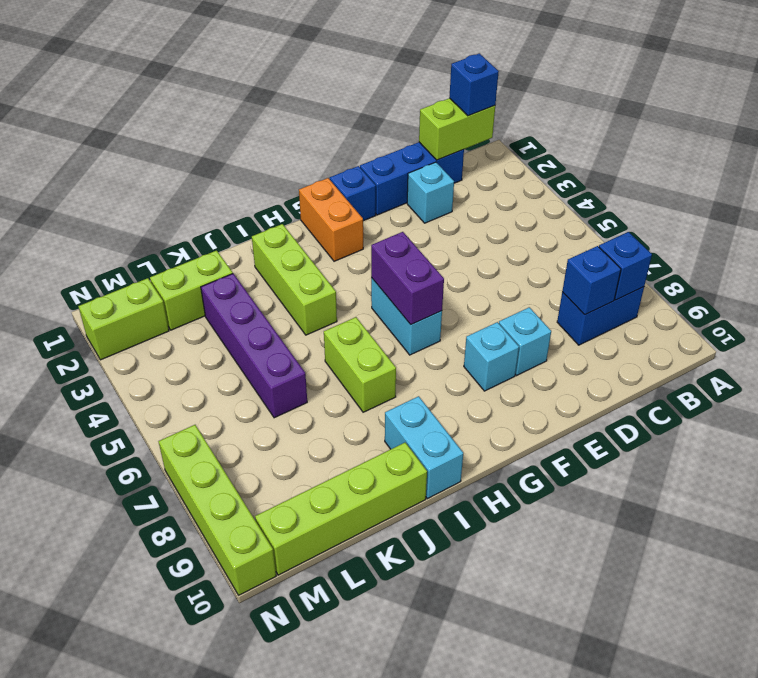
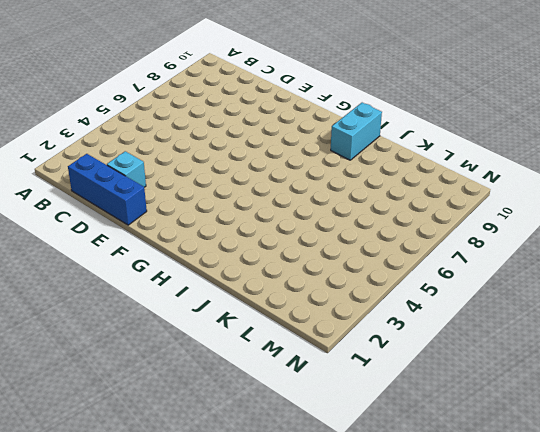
none -> blue 1x2 brick [557,287,644,345]
none -> cyan 1x1 brick [499,307,551,375]
none -> blue 1x1 brick [330,166,376,221]

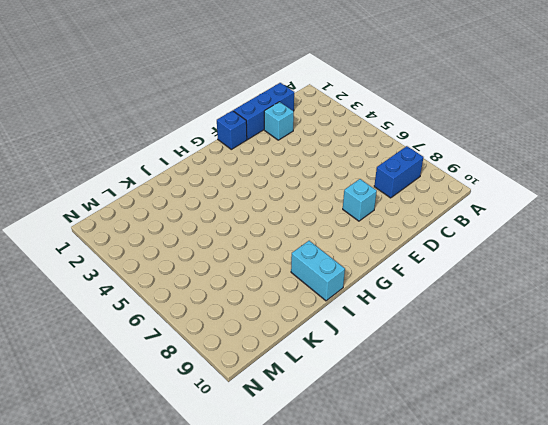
none -> cyan 1x1 brick [464,322,519,391]
none -> orange 1x2 brick [299,178,363,261]
none -> cyan 1x2 brick [371,278,442,355]

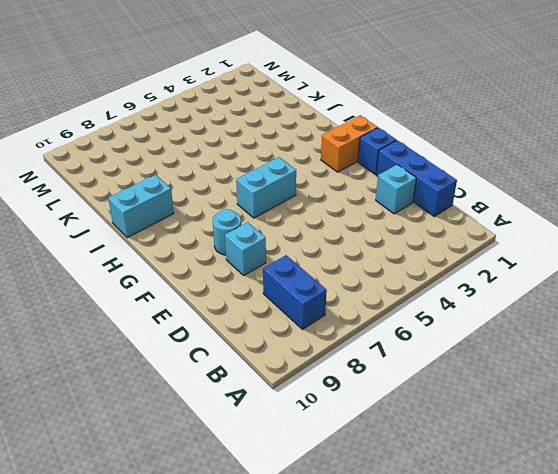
cyan 1x1 round brick [213,209,241,255] -> cyan 1x1 brick [464,322,519,391]
none -> lime 1x3 brick [252,224,337,335]
none -> lime 1x2 brick [324,317,396,412]
none -> lime 1x4 brick [255,442,427,575]

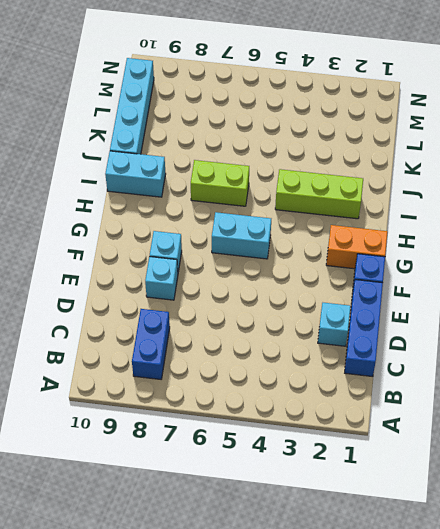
cyan 1x4 brick [110,58,154,154] -> lime 1x4 brick [255,442,427,575]
none -> lime 1x2 brick [150,250,233,330]
none -> purple 1x4 brick [201,274,307,418]
none -> lime 1x2 brick [78,278,169,360]

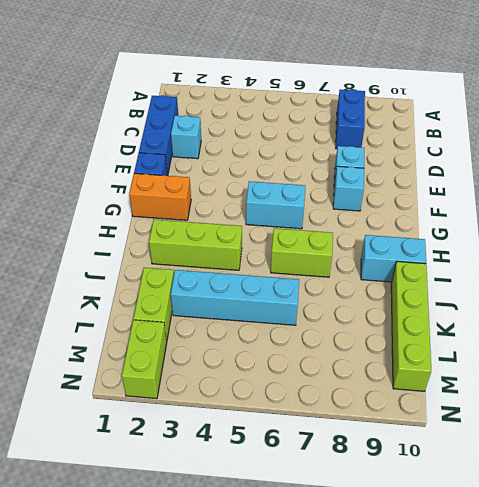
cyan 1x4 brick [171,270,299,325] -> purple 1x4 brick [201,274,307,418]
none -> lime 1x4 brick [158,425,276,595]
none -> lime 1x2 brick [419,98,495,160]
none -> blue 1x1 brick [599,232,652,300]

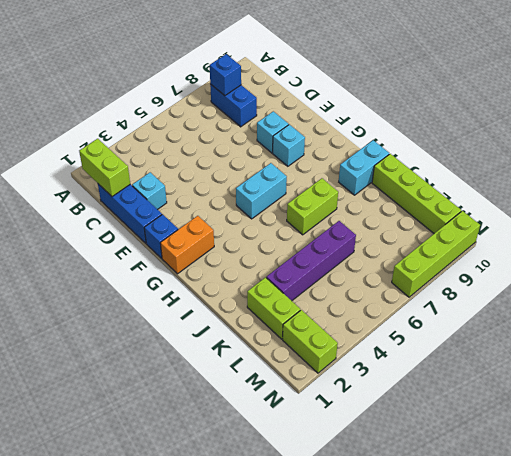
none -> lime 1x3 brick [252,224,337,335]
none -> blue 1x1 brick [562,246,621,315]
none -> purple 1x2 brick [371,232,444,325]

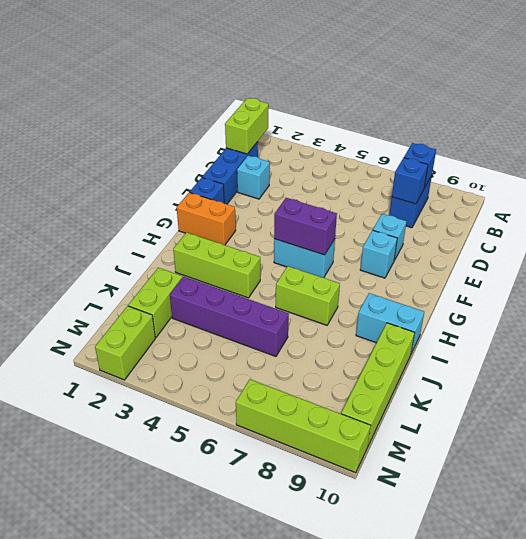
none -> blue 1x1 brick [449,53,499,116]

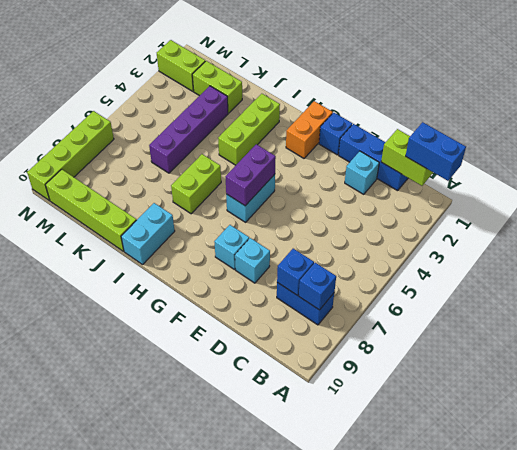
blue 1x2 brick [406,122,466,181] -> blue 1x1 brick [449,53,499,116]

